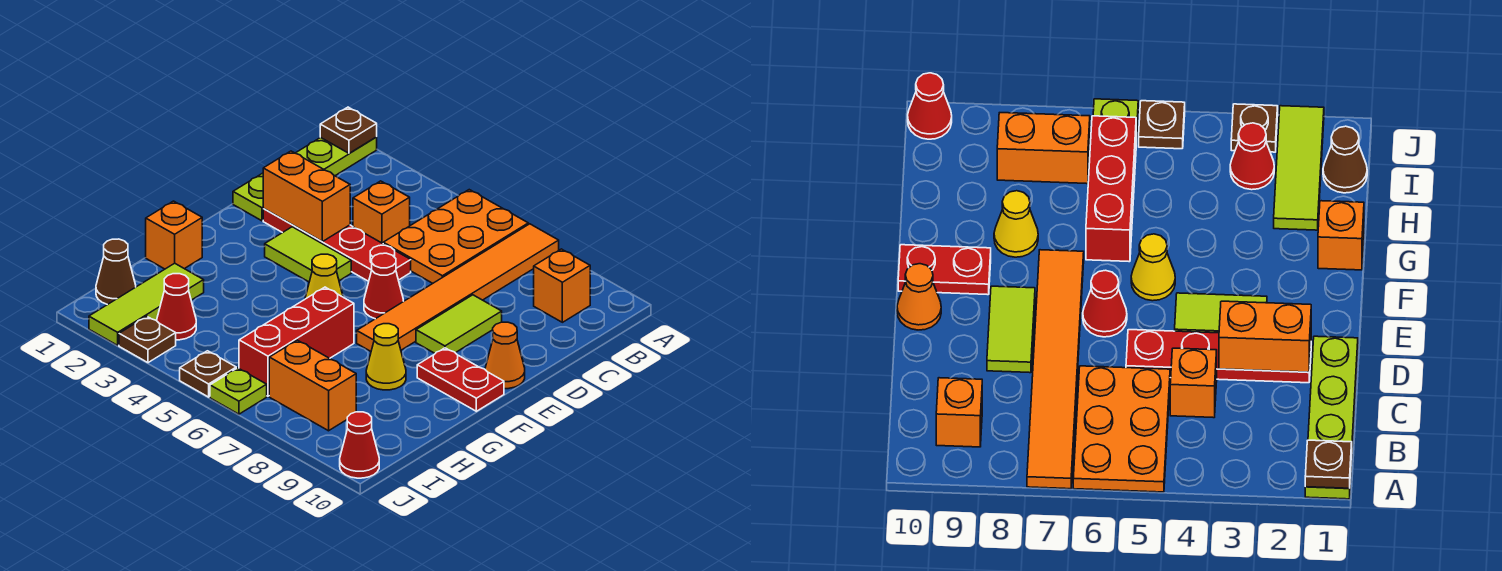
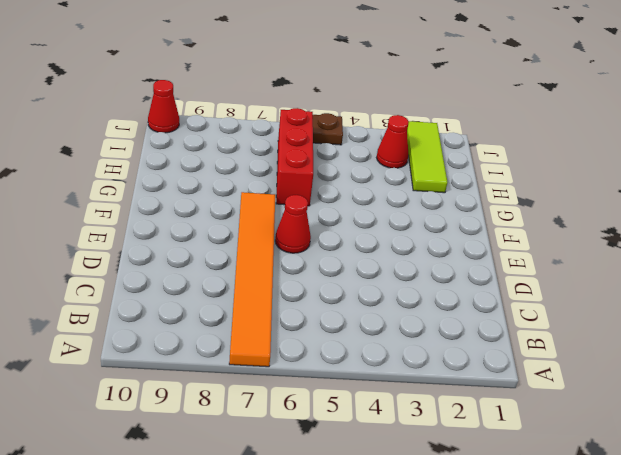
none -> lime 1x4 plate [233,137,377,221]
none -> orange 2x3 plate [383,190,528,283]
none -> orange 1x1 brick [534,249,590,322]

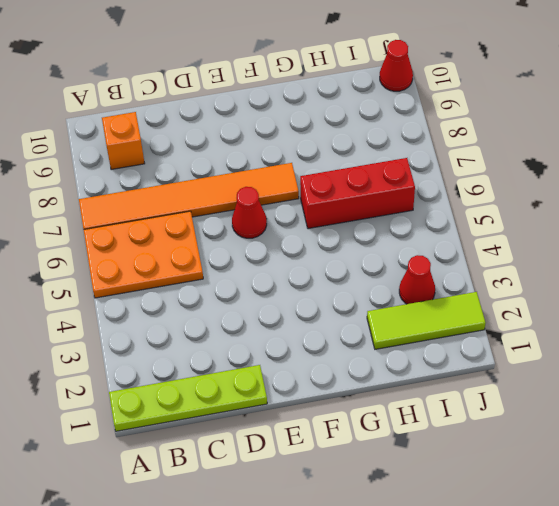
none -> orange 1x1 brick [353,181,410,243]
none -> red 1x4 plate [263,209,411,281]
none -> lime 1x2 tile [416,295,502,353]

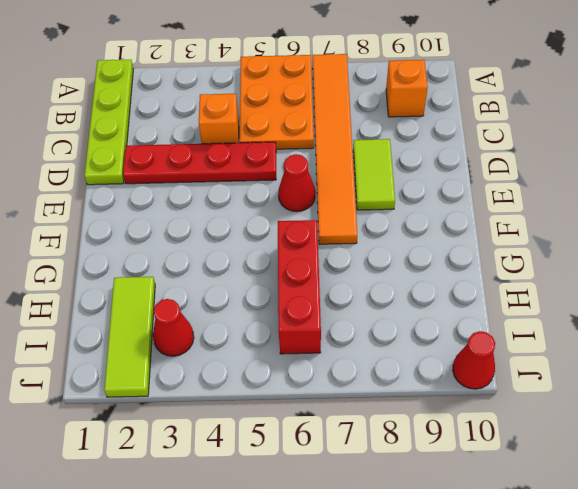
none -> lime 1x2 tile [265,227,351,282]
none -> orange 1x1 cone [485,322,525,389]
none -> yellow 1x1 cone [305,254,343,299]

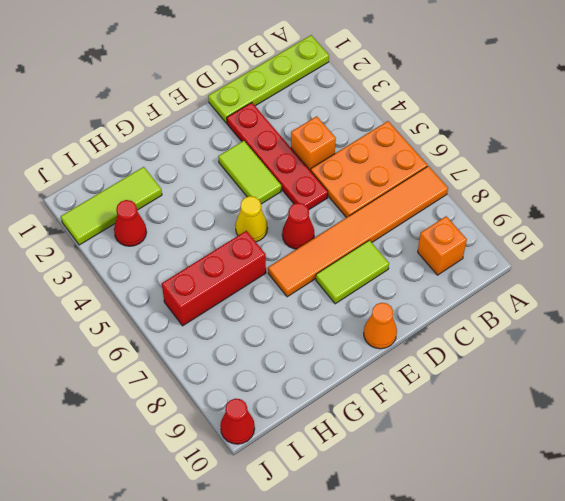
none -> red 1x2 plate [417,348,504,411]
none -> orange 1x1 brick [146,201,202,269]
none -> yellow 1x1 cone [366,324,406,390]

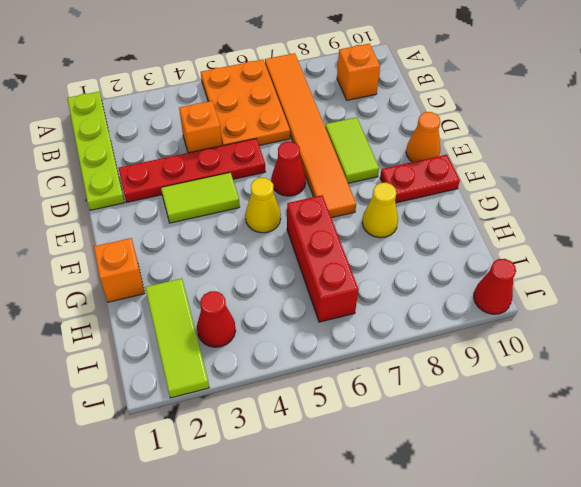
none -> brown 1x1 cone [96,239,136,305]
none -> orange 1x2 brick [269,340,356,431]
none -> brown 1x1 plate [119,316,176,363]

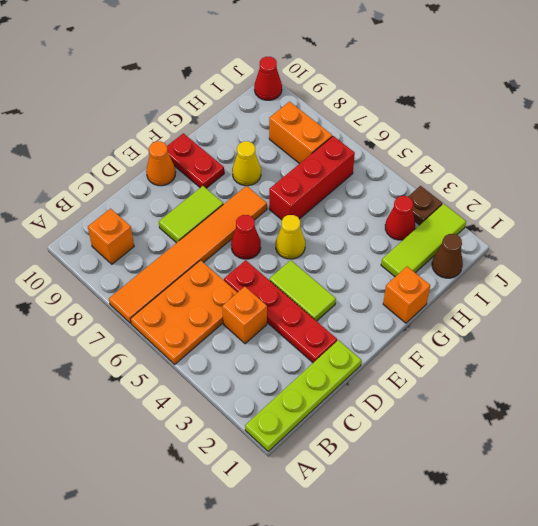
none -> brown 1x1 plate [180,351,236,397]
none -> lime 1x1 plate [210,368,267,414]
none -> brown 1x1 plate [320,107,377,153]

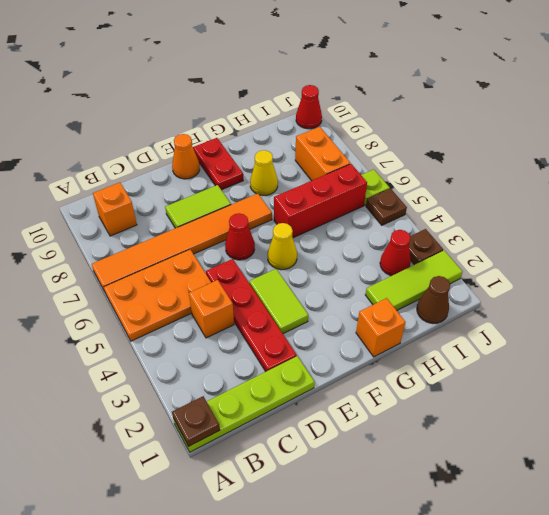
none -> orange 1x2 brick [263,151,350,242]

